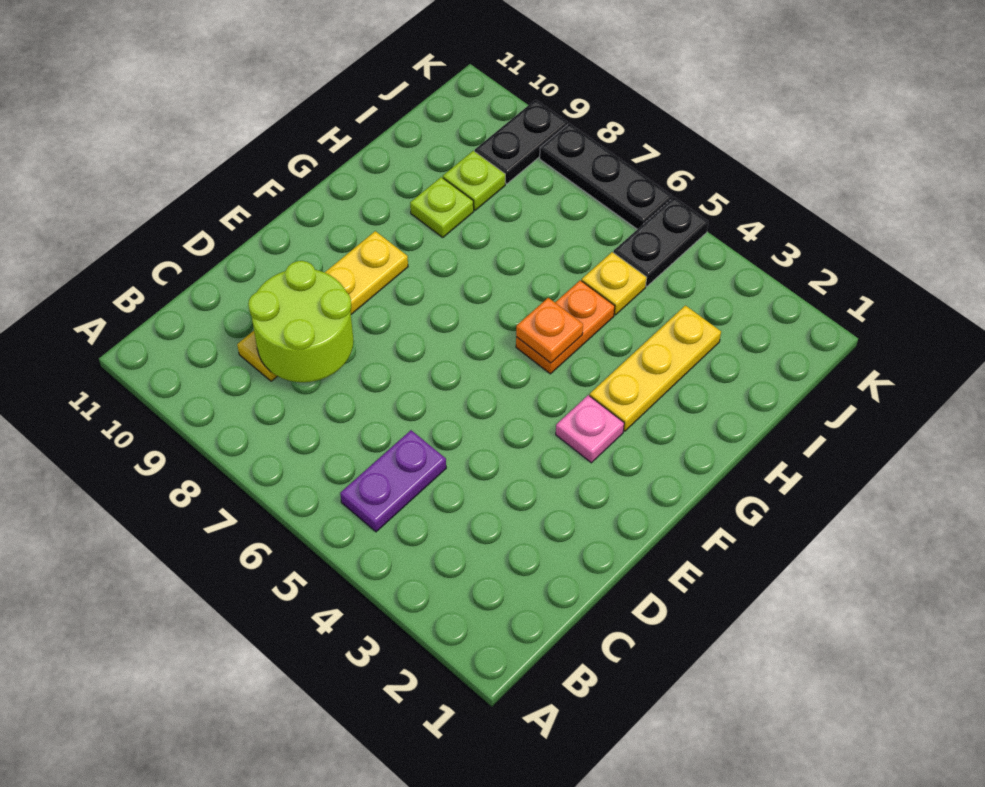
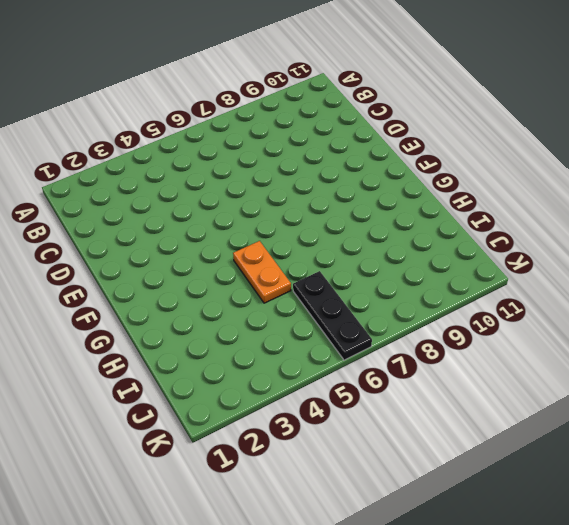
black 1x3 plate [293,271,372,360] -> black 1x3 plate turned to [540,123,672,229]
none -> purple 1x2 plate [340,430,446,532]
none -> yellow 1x4 plate [237,231,408,381]
none -> pink 1x1 plate [556,395,624,463]

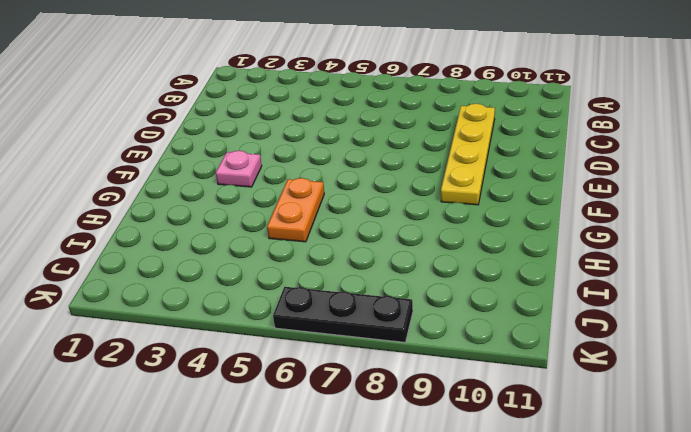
none -> purple 1x2 plate [340,430,446,532]
none -> yellow 1x3 plate [590,306,721,431]
none -> lime 1x1 plate [410,177,474,237]

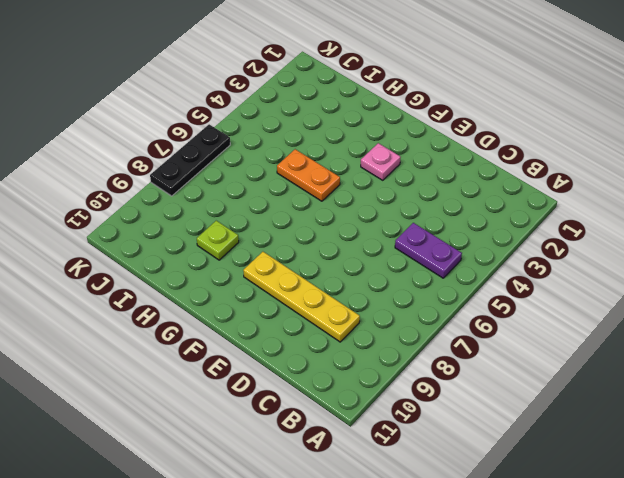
none -> yellow 1x3 plate [590,306,721,431]
none -> yellow 1x1 plate [582,252,647,315]
none -> lime 1x1 plate [443,151,505,210]

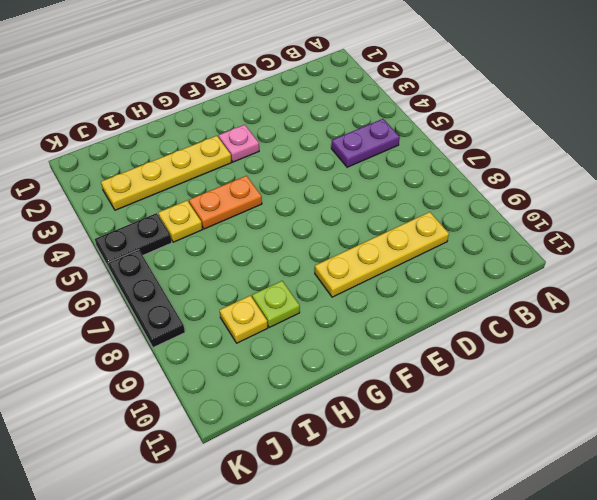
yellow 1x4 plate [101,136,232,210] -> yellow 1x3 plate [590,306,721,431]
yellow 1x1 plate [220,296,268,343] -> lime 1x1 plate [443,151,505,210]
none -> black 1x2 plate [475,100,568,184]
none -> lime 2x2 round brick [248,261,354,382]
none -> orange 1x1 plate [516,298,583,363]

